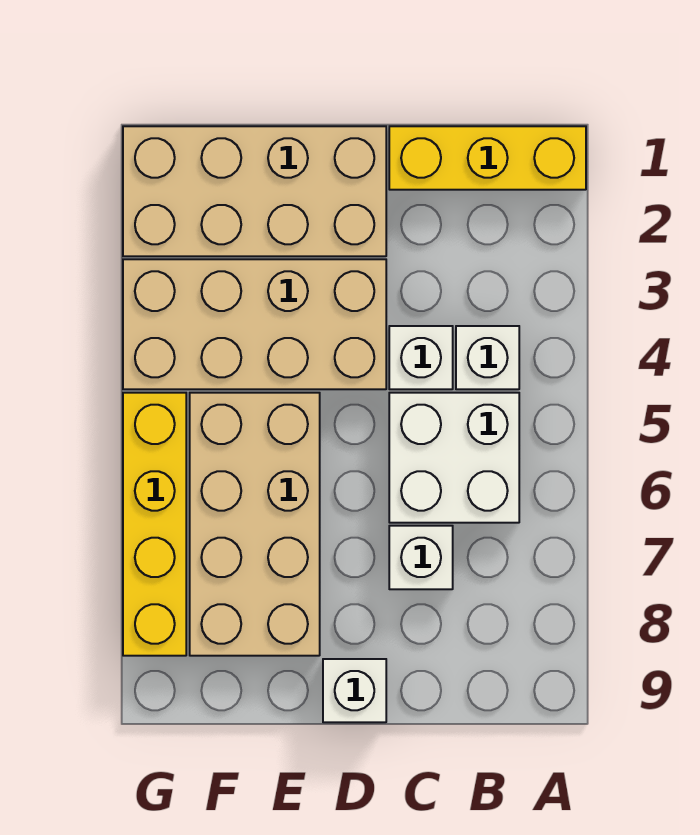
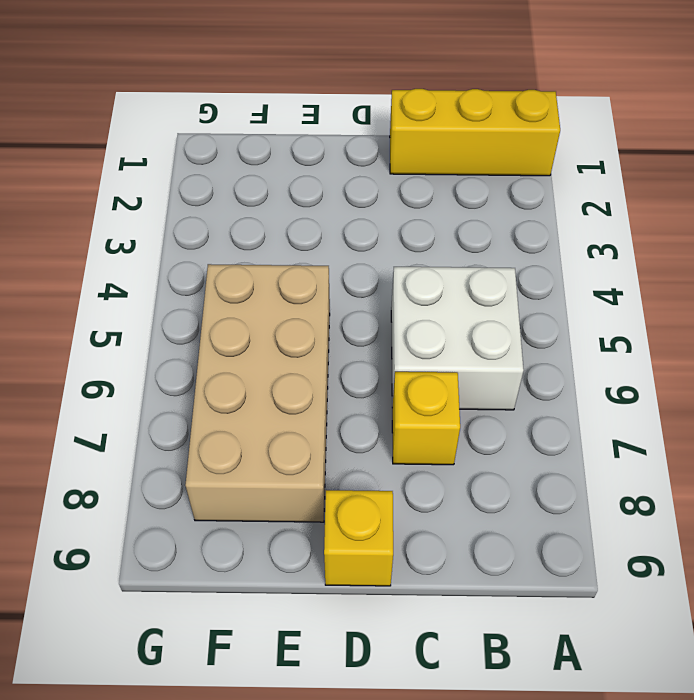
yellow 1x1 brick [392,372,460,465] -> white 1x1 brick [389,526,453,589]
yellow 1x1 brick [324,490,393,586] -> white 1x1 brick [323,659,386,722]
none -> white 1x1 brick [456,326,519,389]
none -> white 1x1 brick [389,326,453,389]

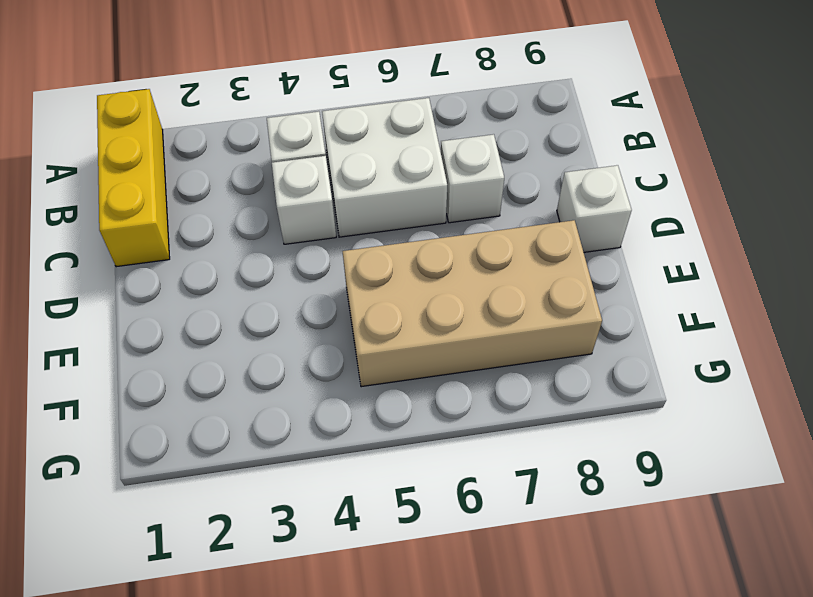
none -> tan 2x4 brick [123,126,386,256]
none -> tan 2x4 brick [123,259,386,389]

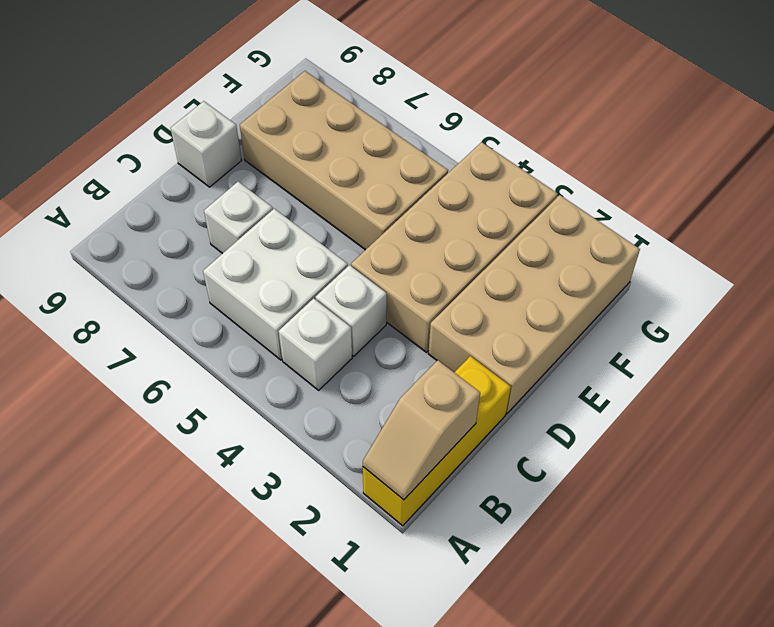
tan 1x2 slope [363,360,480,500] -> none
none -> yellow 1x4 brick [123,393,186,656]

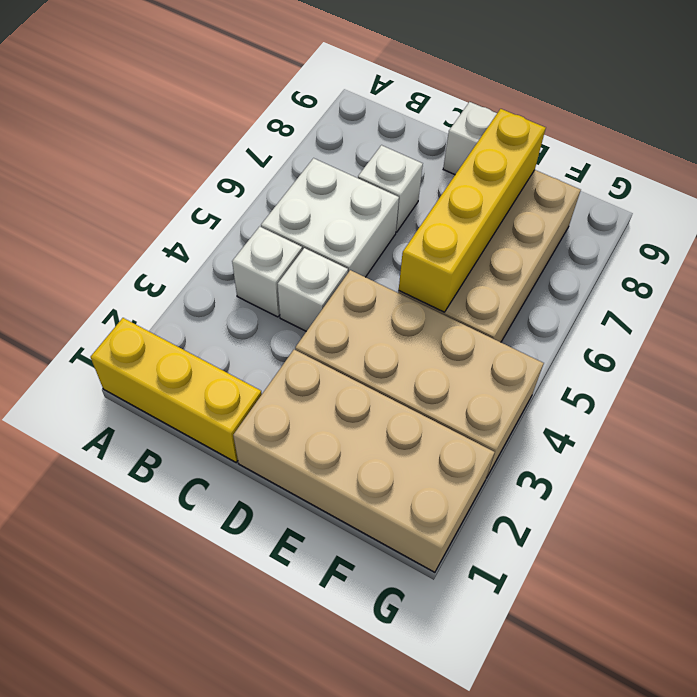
yellow 1x4 brick [399,109,546,312] -> yellow 1x4 brick moved to [123,393,186,656]

